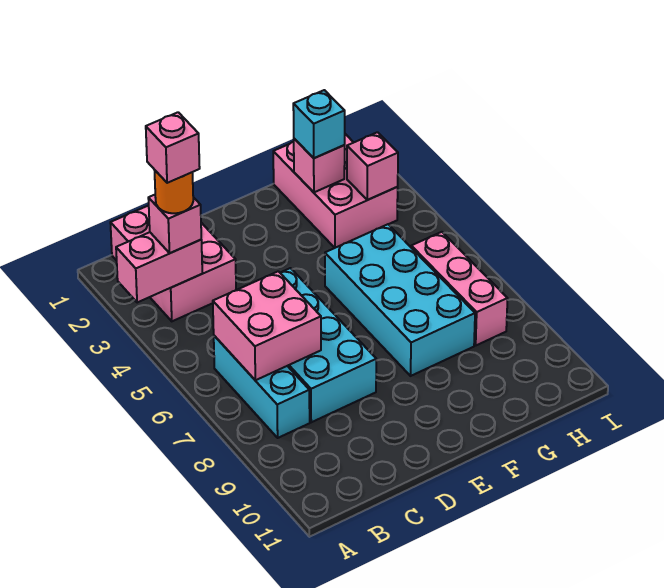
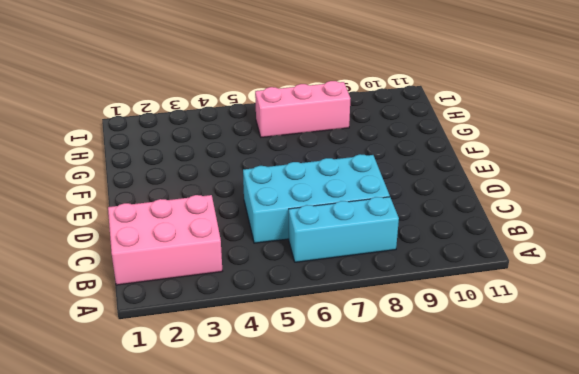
none -> cyan 2x4 brick [325,224,475,376]
none -> pink 2x3 brick [273,134,398,248]
none -> pink 1x2 brick [116,232,202,303]

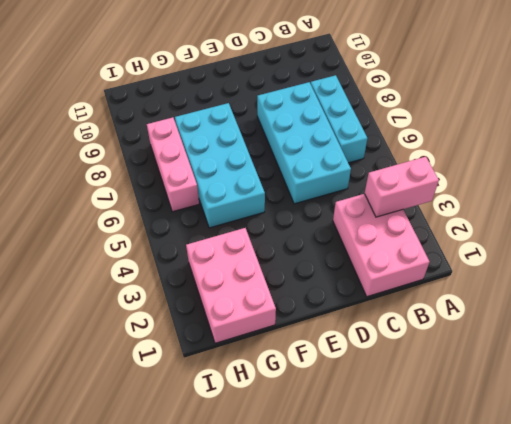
none -> pink 2x2 brick [213,271,321,380]
none -> pink 1x1 brick [294,139,345,192]
none -> pink 1x1 brick [347,132,398,200]

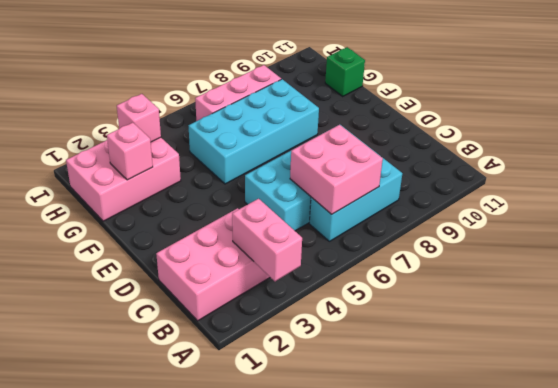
green 1x1 brick [325,47,365,96] -> none
none -> pink 1x1 brick [148,195,201,253]
none -> cyan 1x1 brick [293,90,345,158]
none -> orange 1x1 round brick [155,171,193,213]

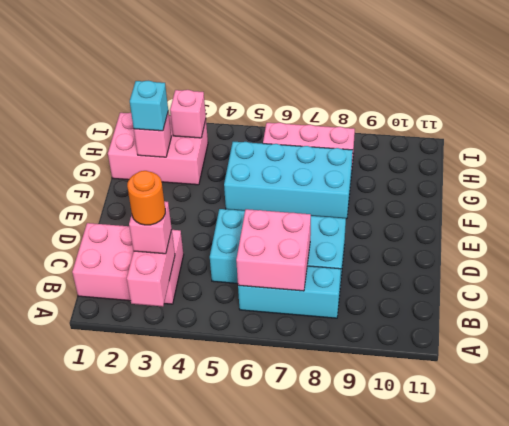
none -> pink 1x1 brick [146,112,200,183]

